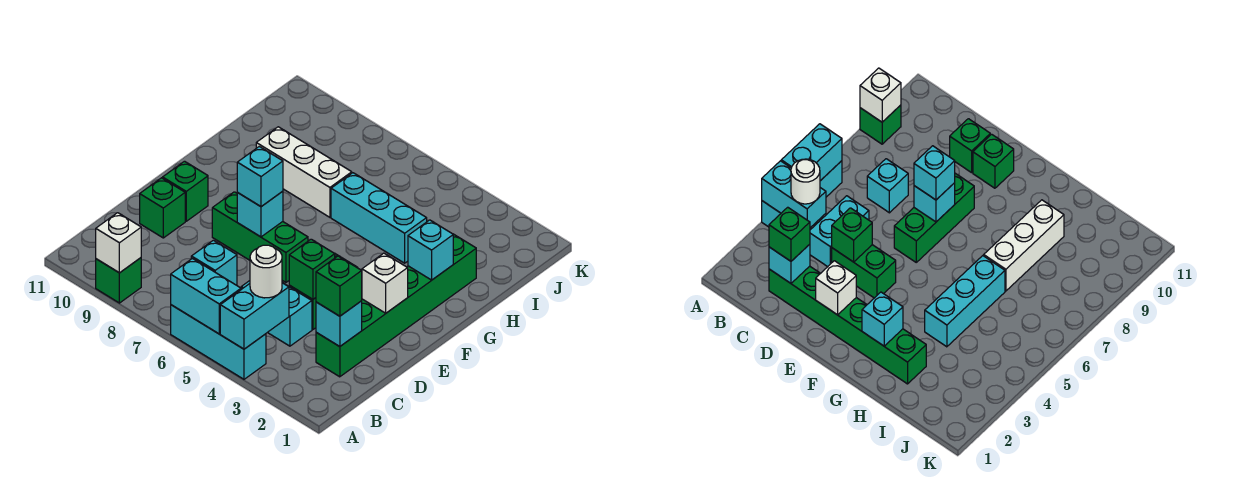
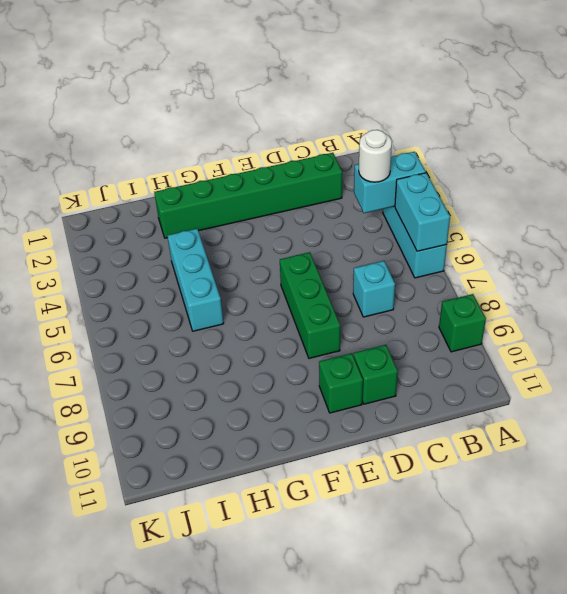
none -> cyan 1x2 brick [241,281,312,346]
none -> green 1x2 brick [832,245,896,298]
none -> white 1x3 brick [256,127,352,217]

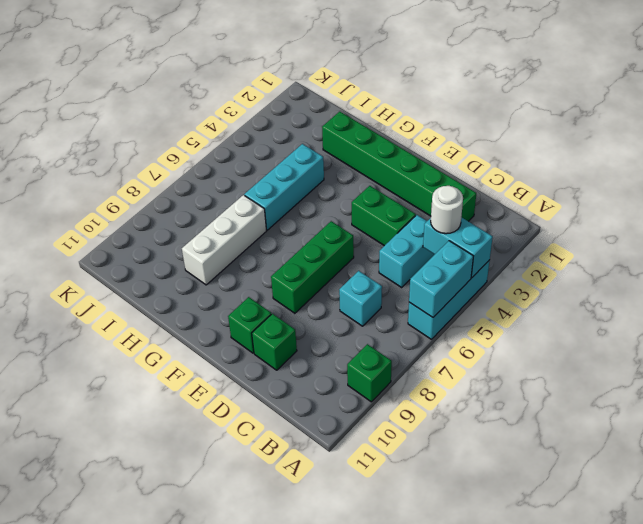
none -> white 1x1 brick [96,213,141,273]
none -> cyan 1x1 brick [316,301,362,347]
none -> green 1x1 brick [289,239,335,299]

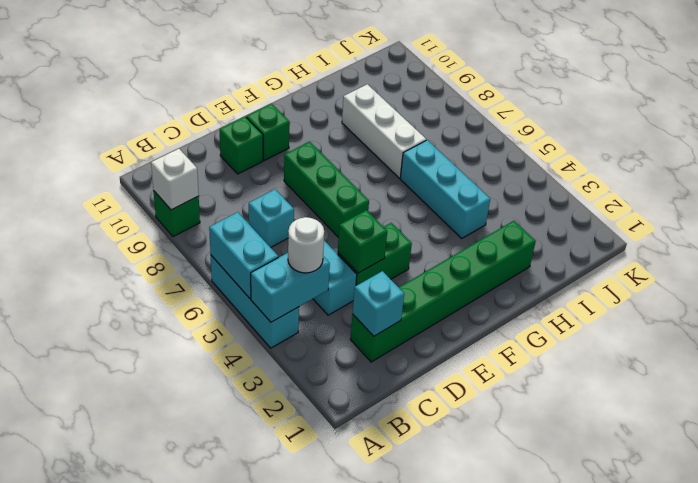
none -> white 1x1 brick [362,253,408,313]
none -> cyan 1x1 brick [237,191,283,237]
none -> cyan 1x1 brick [408,220,453,280]

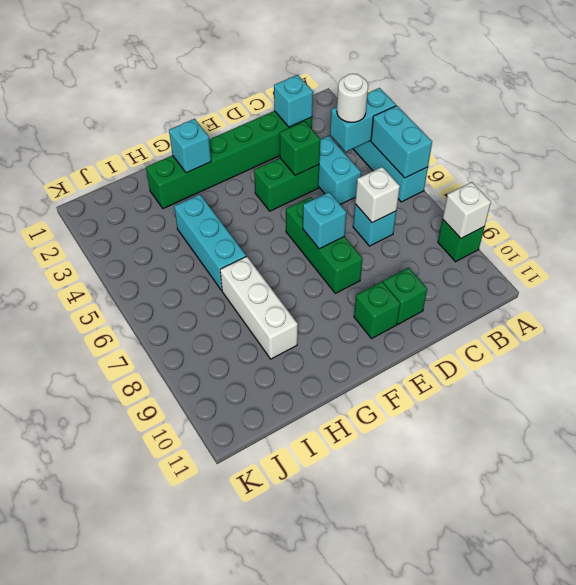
white 1x1 brick [355,167,400,223] -> white 1x1 brick moved to [362,253,408,313]
none -> green 1x1 brick [316,256,362,316]
none -> cyan 1x1 brick [237,147,283,207]

